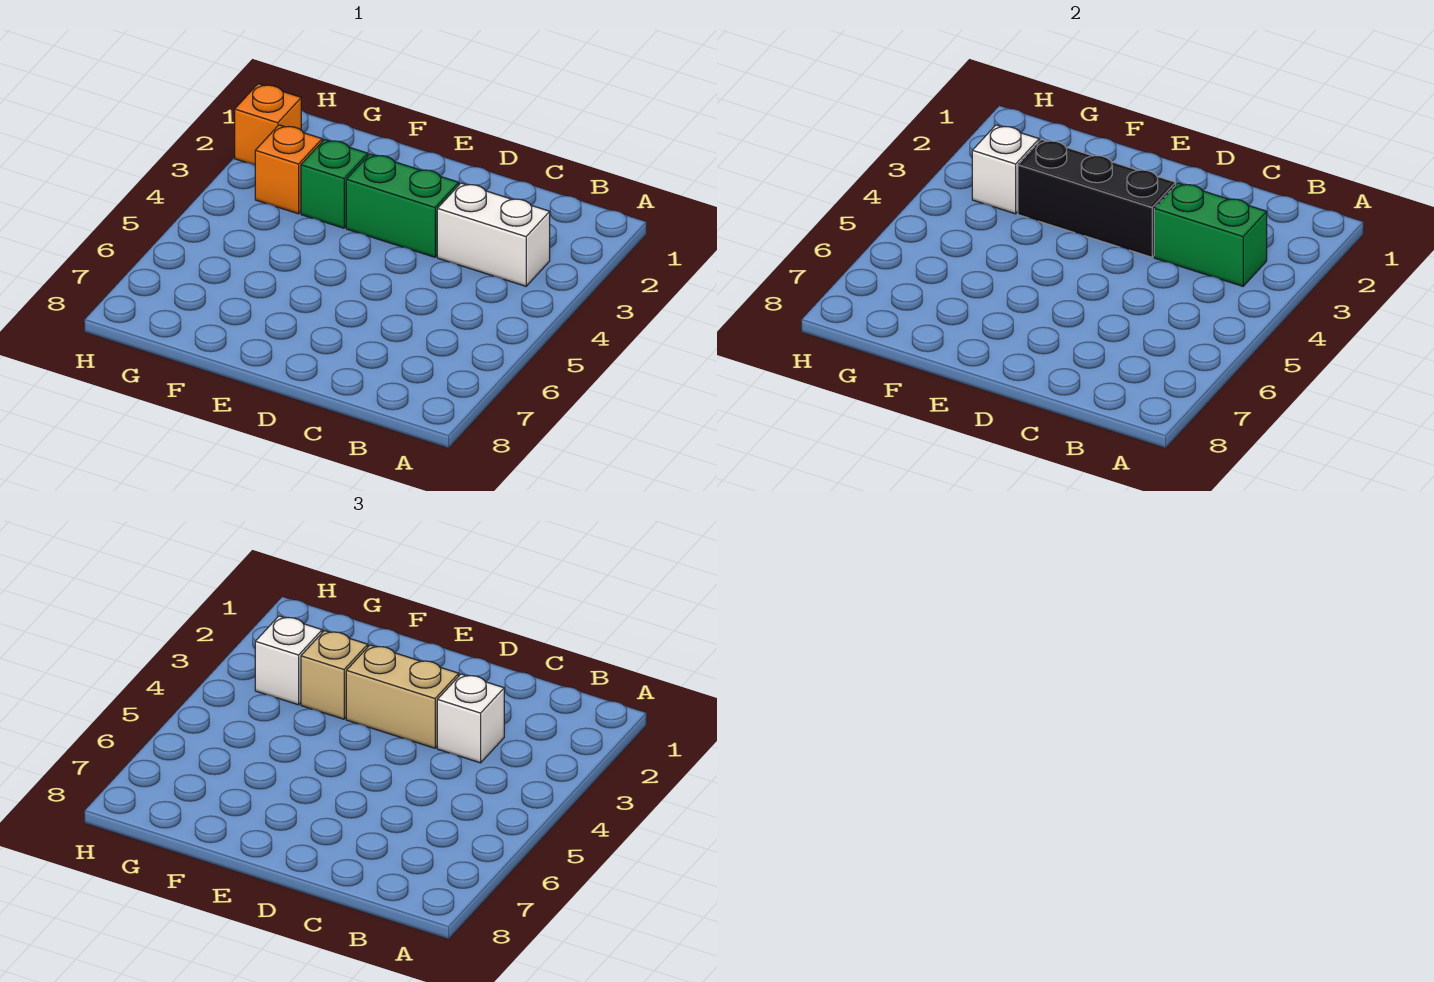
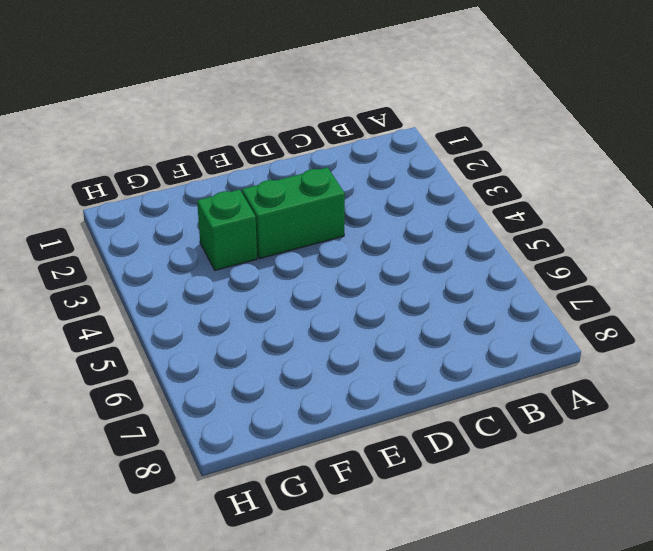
none -> white 1x2 brick [437,183,550,286]
none -> orange 1x1 brick [255,125,322,214]
none -> orange 1x1 brick [235,84,301,165]

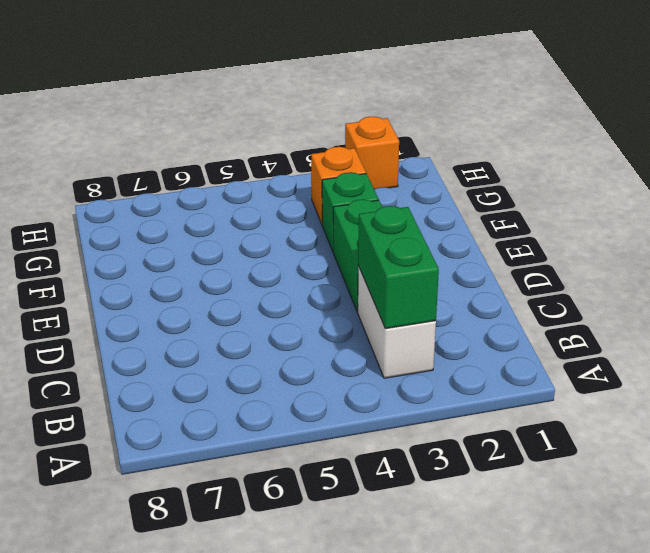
none -> black 1x3 brick [1018,140,1176,257]
none -> white 1x1 brick [972,125,1039,214]
none -> white 1x1 brick [437,674,504,763]

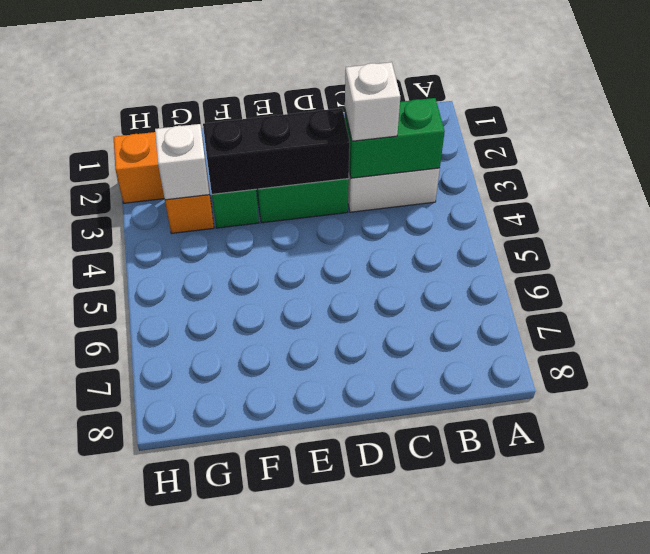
none -> tan 1x2 brick [346,645,459,748]
none -> tan 1x1 brick [301,631,368,719]
none -> white 1x1 brick [255,616,322,705]

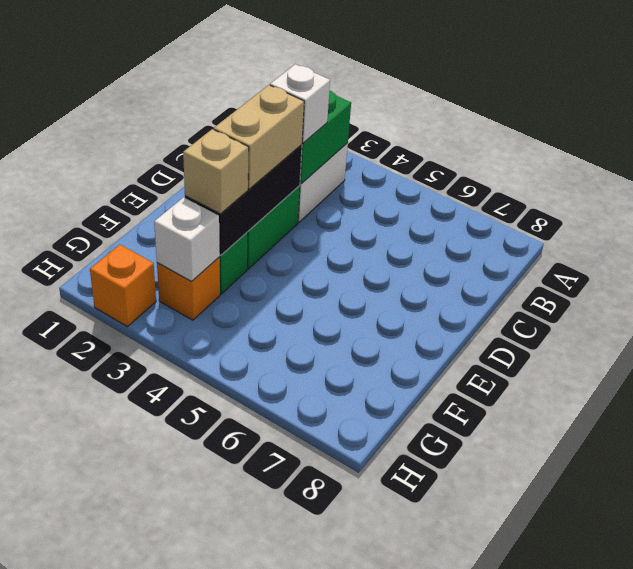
none -> white 1x1 brick [255,616,322,705]

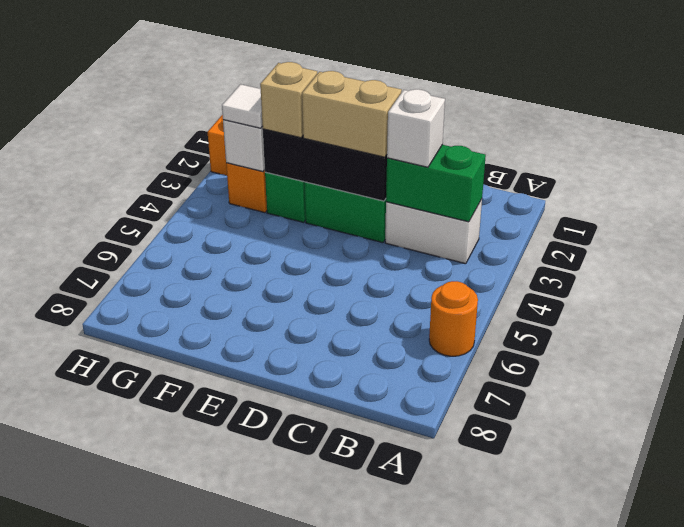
orange 1x1 round brick [429,281,478,356] -> none
white 1x1 tile [222,84,263,128] -> white 1x1 brick [255,616,322,705]

